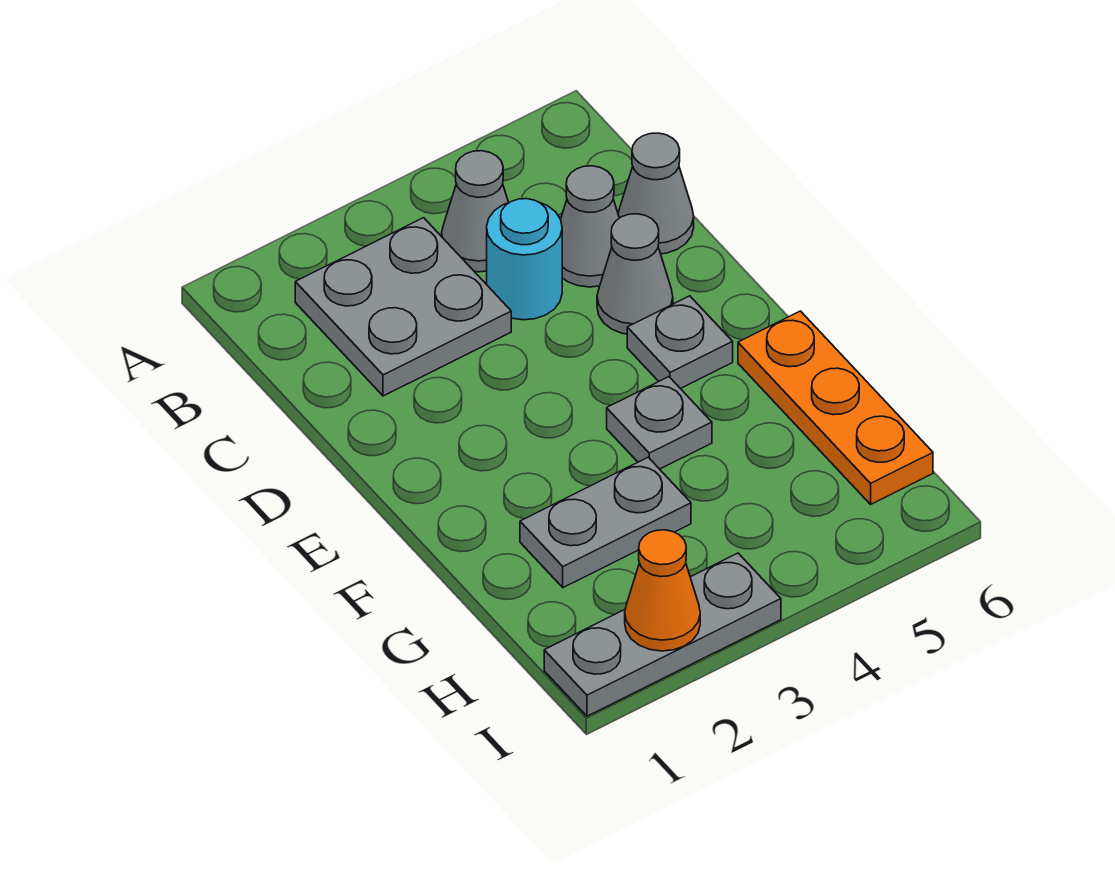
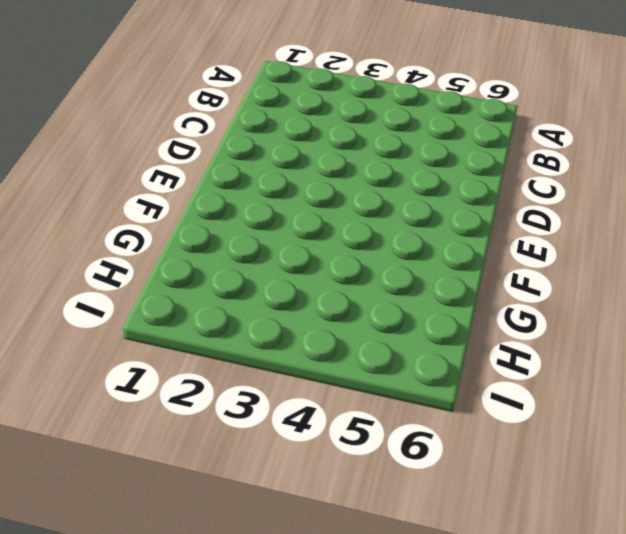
none -> grey 2x2 plate [295,218,511,396]
none -> grey 1x1 cone [442,151,509,272]
none -> cyan 1x1 round brick [487,199,562,320]

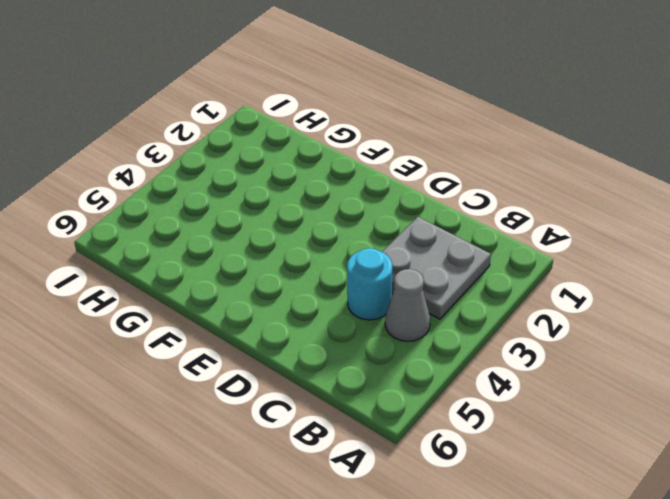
none -> grey 1x1 cone [561,166,619,287]
none -> grey 1x1 cone [618,133,694,254]
none -> grey 1x1 cone [597,214,673,334]

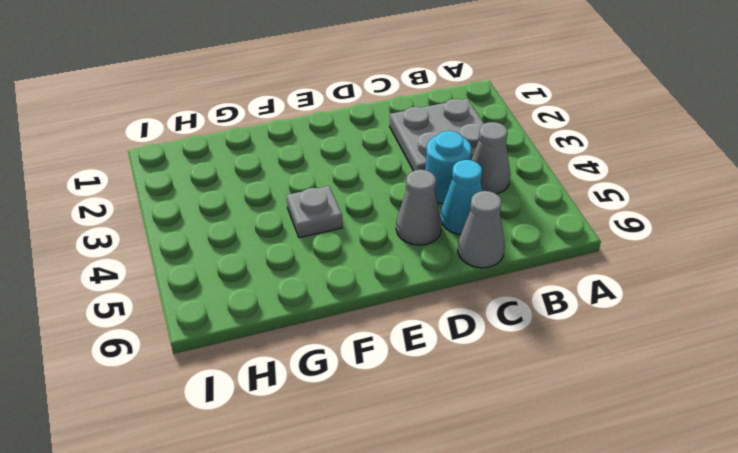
cyan 1x1 cone [441,160,482,234] -> grey 1x1 cone [561,166,619,287]
none -> grey 1x1 plate [627,296,733,389]
none -> orange 1x3 plate [738,311,933,504]
none -> grey 1x2 plate [520,457,691,587]

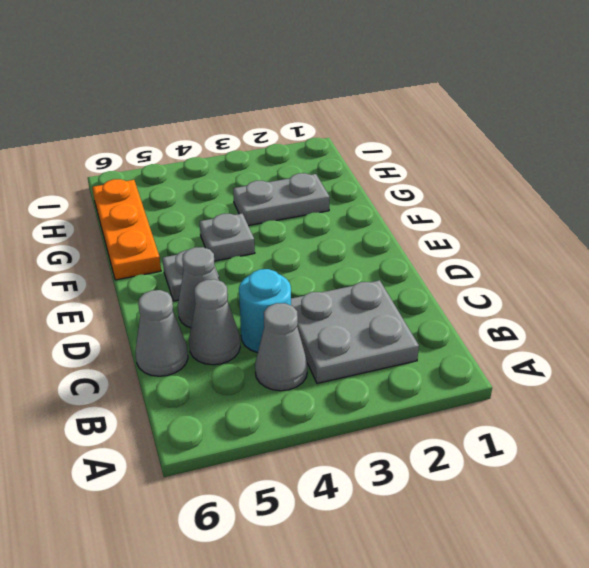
none -> grey 1x3 plate [544,553,781,716]
none -> orange 1x1 cone [625,530,700,651]

